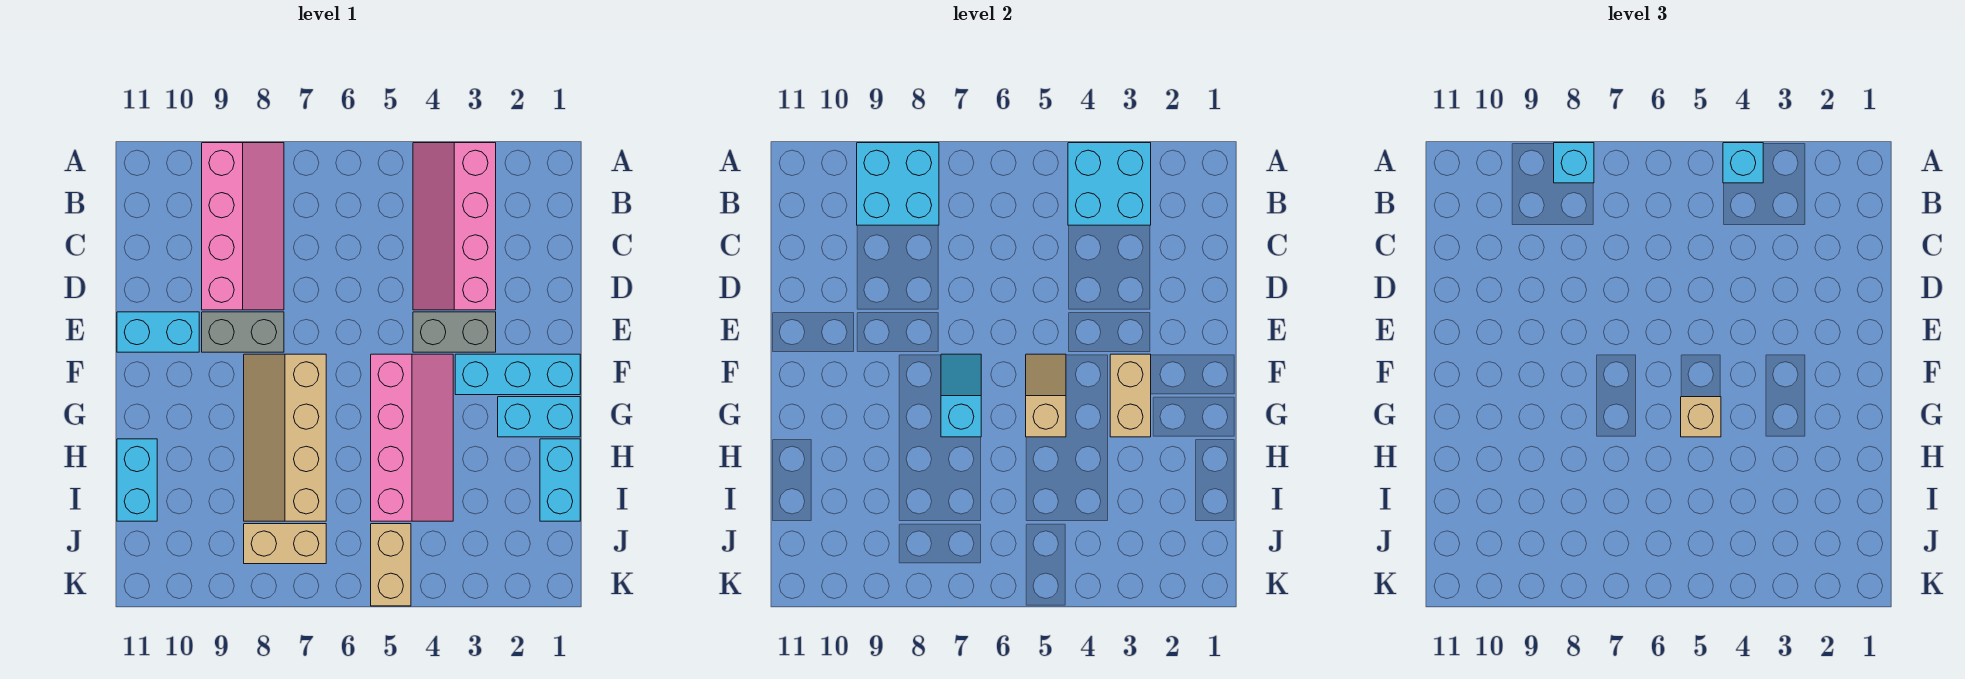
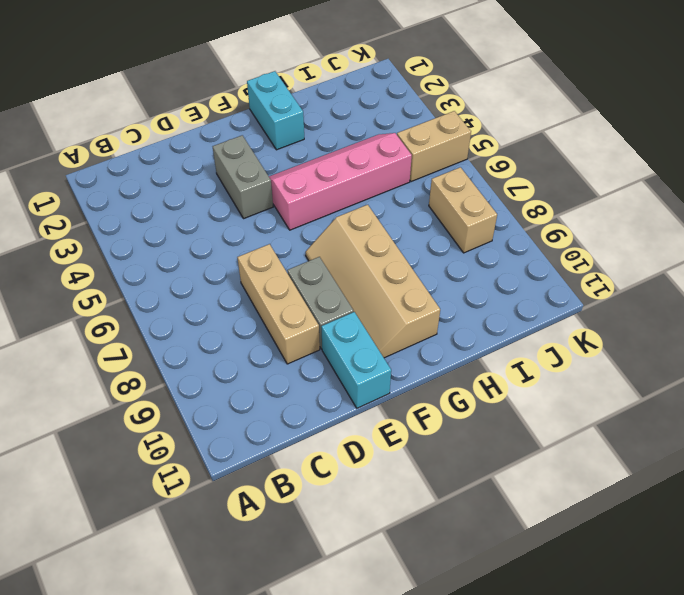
tan 1x3 brick [237,244,320,364] -> pink 2x4 slope [202,143,284,310]
tan 2x4 slope [306,205,440,358] -> tan 2x4 slope turned to [244,354,326,521]
none -> pink 2x4 slope [413,143,496,310]
none -> cyan 1x3 brick [455,354,580,395]
none -> cyan 1x2 brick [540,439,580,521]

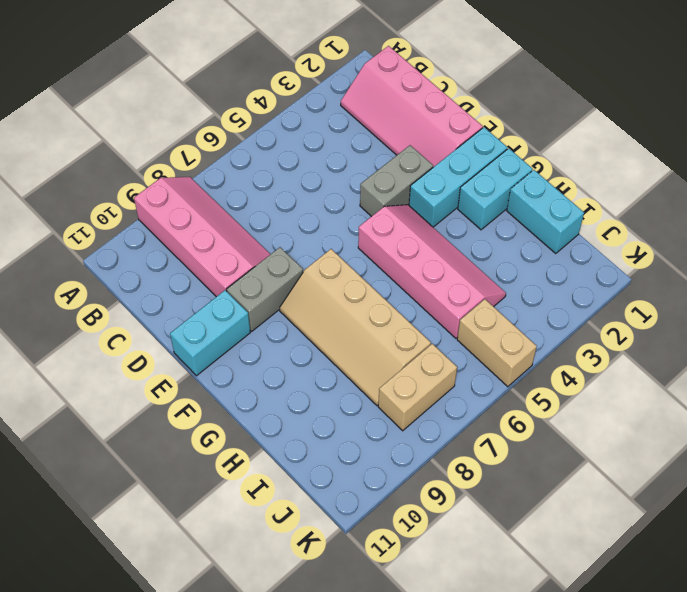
pink 2x4 slope [341,46,483,167] -> pink 2x4 slope moved to [413,143,496,310]
none -> cyan 1x2 brick [117,439,157,521]
none -> cyan 2x2 brick [1068,143,1151,225]
none -> cyan 2x2 brick [857,143,939,225]

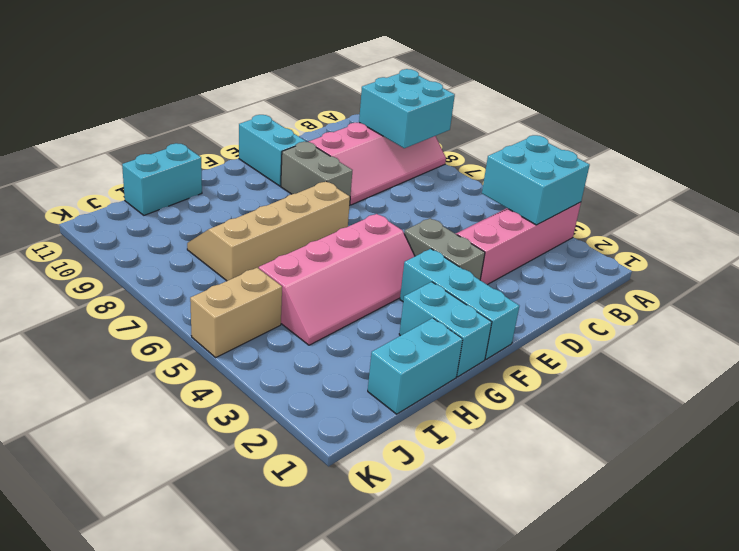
none -> tan 1x2 brick [244,524,326,564]
none -> tan 1x2 brick [1110,354,1151,437]
none -> tan 1x2 slope [1026,354,1066,437]

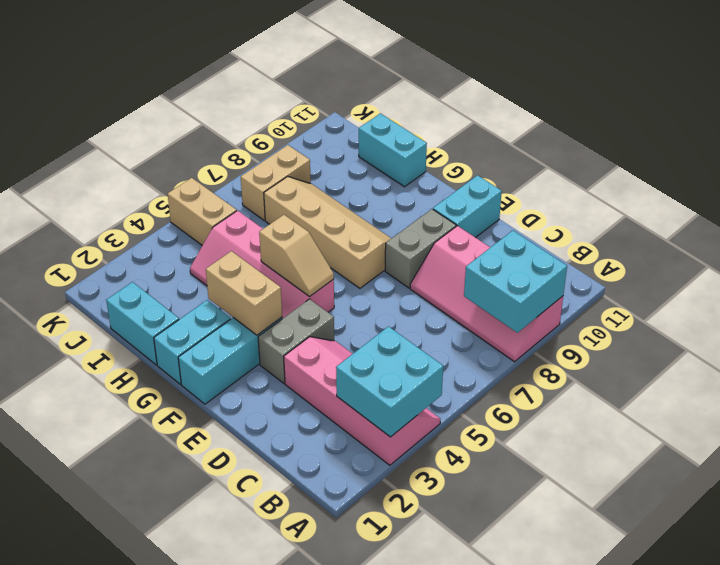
none -> cyan 1x2 slope [941,354,981,437]
none -> cyan 1x1 brick [1723,143,1763,183]
none -> cyan 1x1 brick [1554,143,1594,183]

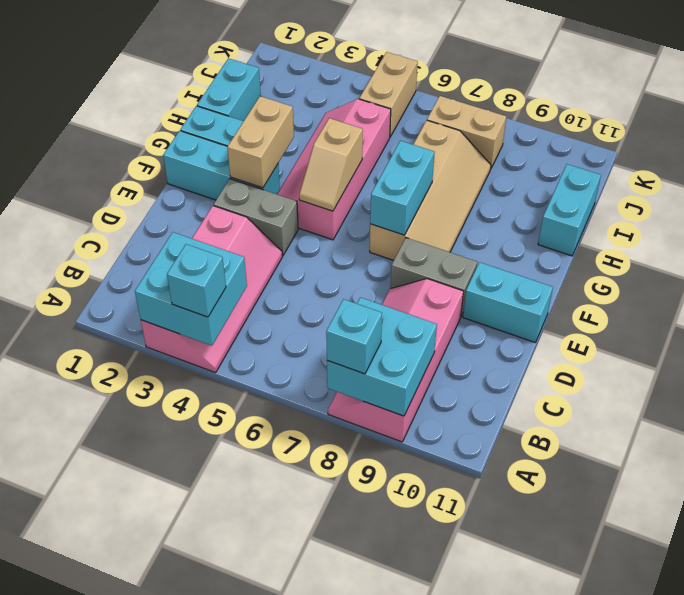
cyan 1x2 brick [370,141,435,235] -> cyan 1x2 slope [941,354,981,437]
none -> tan 1x1 brick [1681,397,1721,437]

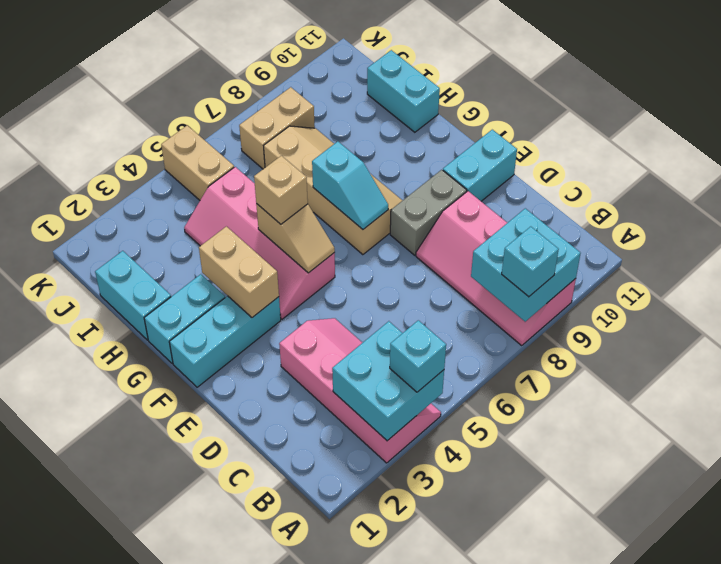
none -> grey 1x2 brick [413,312,496,352]

